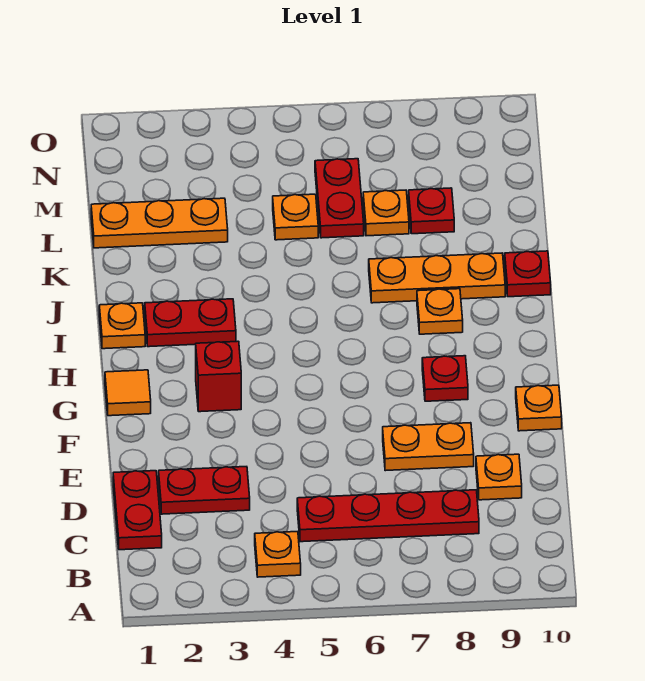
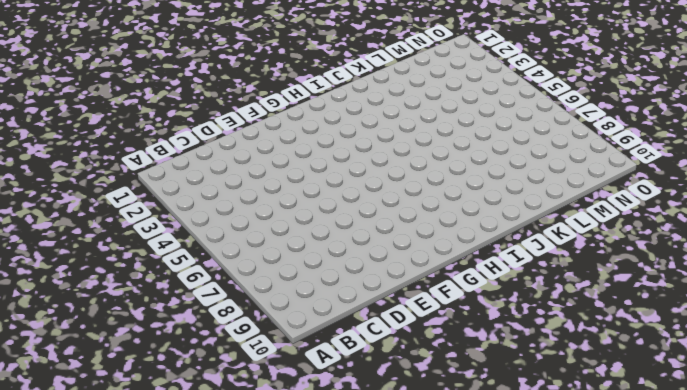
none -> orange 1x1 plate [255,532,301,577]
none -> red 1x2 plate [113,471,162,550]
none -> red 1x4 plate [297,490,479,542]

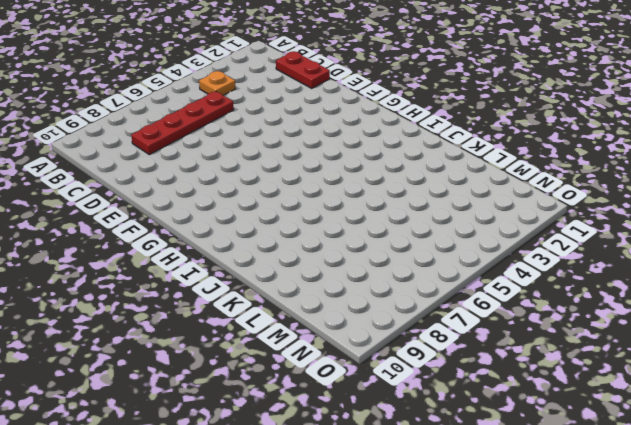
none -> red 1x2 plate [159,467,250,514]
none -> orange 1x1 plate [476,454,522,500]
none -> orange 1x2 plate [383,423,474,471]

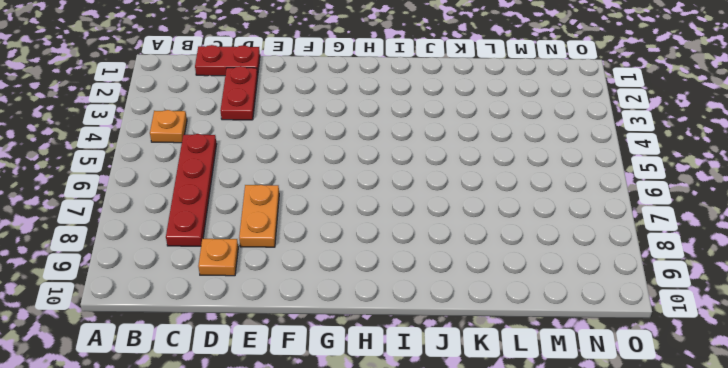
none -> orange 1x1 plate [516,385,562,431]
none -> orange 1x1 tile [105,370,151,416]
none -> red 1x1 brick [196,341,241,412]

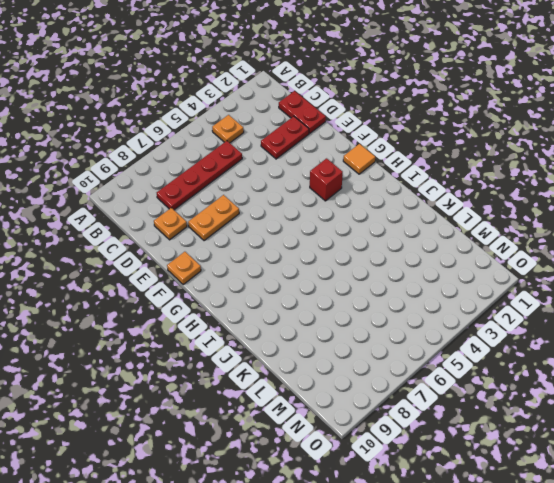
none -> red 1x1 plate [422,356,468,401]
none -> orange 1x1 plate [99,303,145,349]
none -> red 1x2 plate [145,299,236,347]

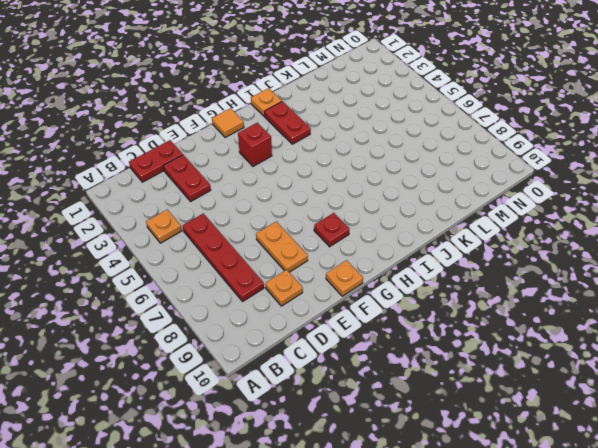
none -> orange 1x1 plate [417,289,463,334]
none -> orange 1x3 plate [369,253,505,303]
none -> red 1x1 plate [505,251,551,297]

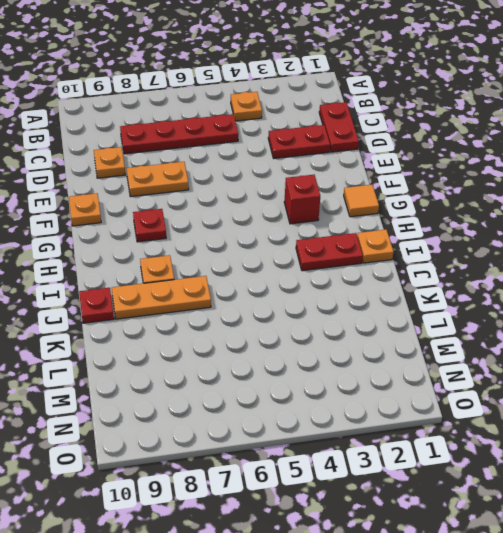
none -> orange 1x3 plate [91,198,228,248]
none -> orange 1x1 plate [273,194,318,240]
none -> red 1x2 plate [315,159,364,238]

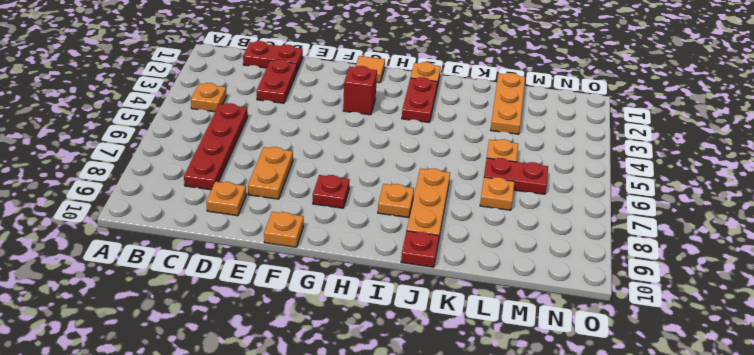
none -> red 1x1 plate [409,188,454,234]

